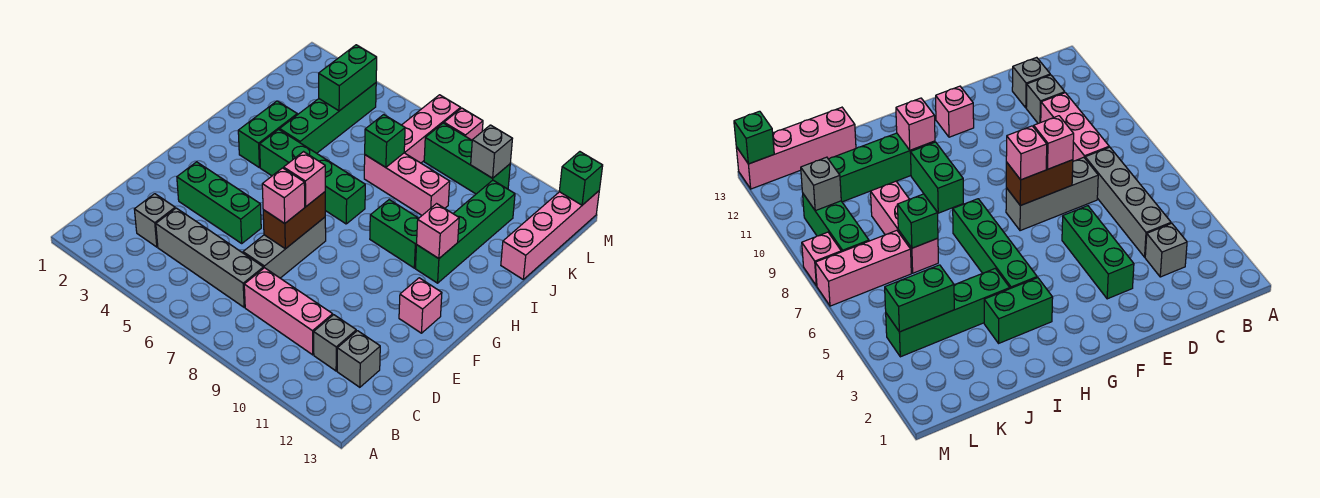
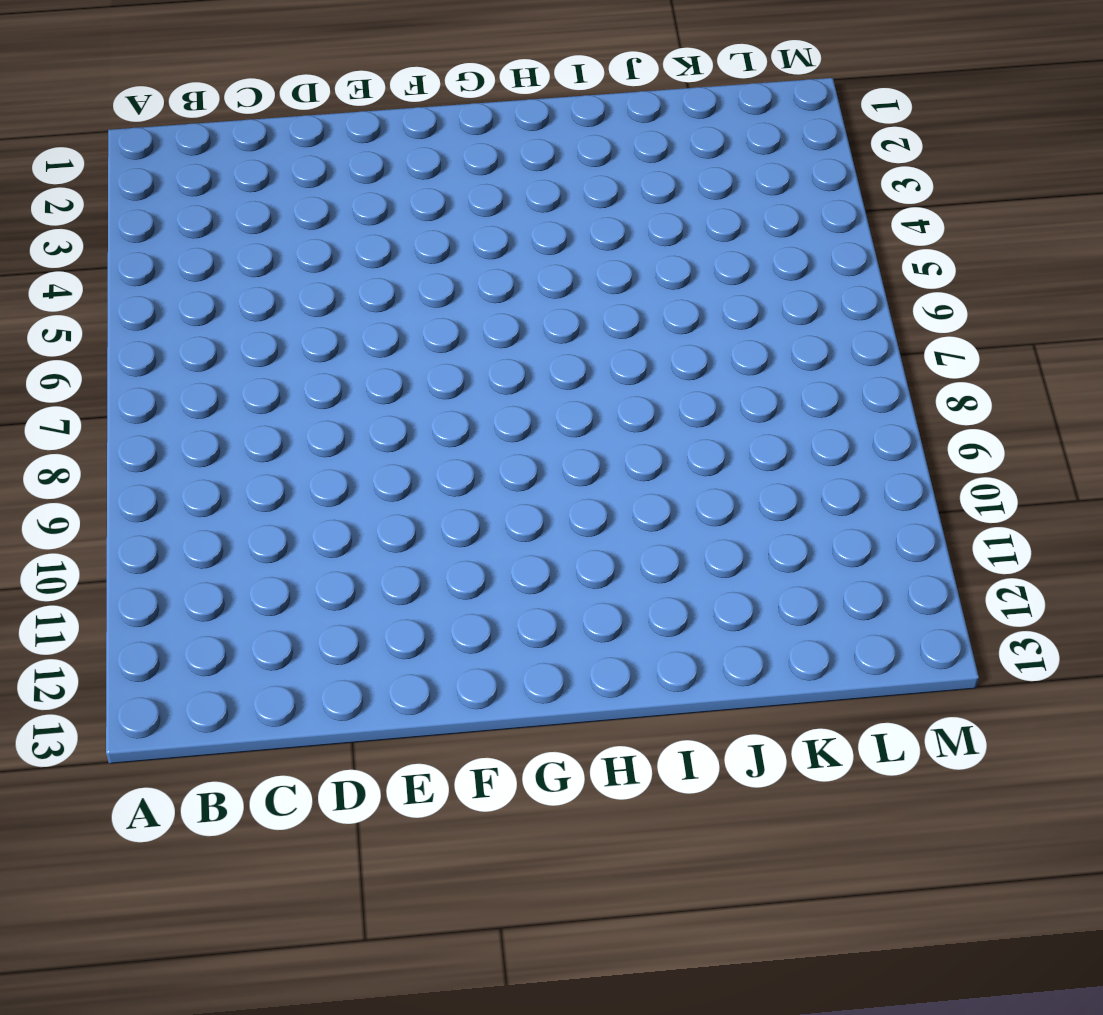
none -> grey 1x1 brick [134,194,175,247]
none -> grey 1x4 brick [156,208,263,307]
none -> pink 1x3 brick [244,268,333,355]

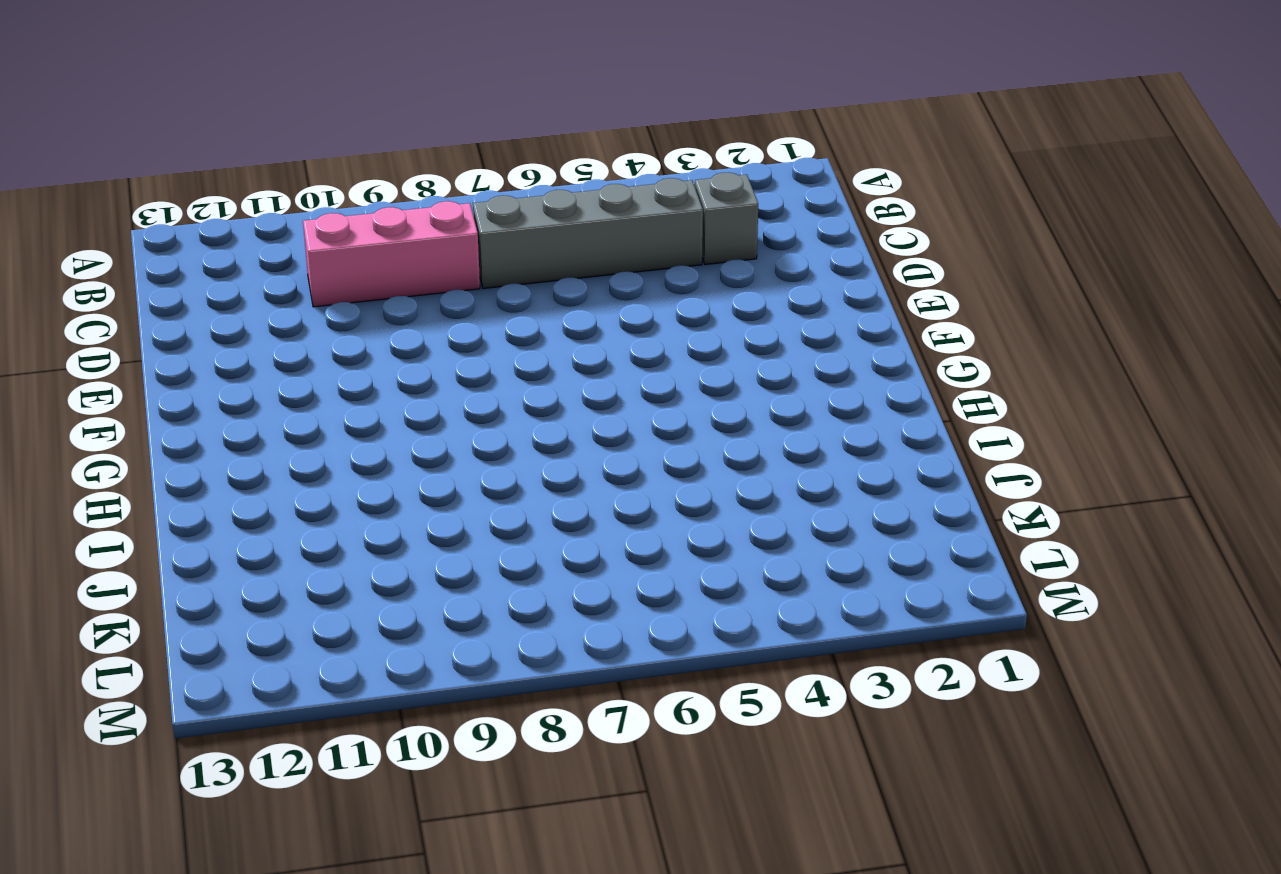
none -> grey 1x1 brick [314,315,356,371]
none -> grey 1x1 brick [337,331,380,387]
none -> grey 1x3 brick [243,217,326,278]

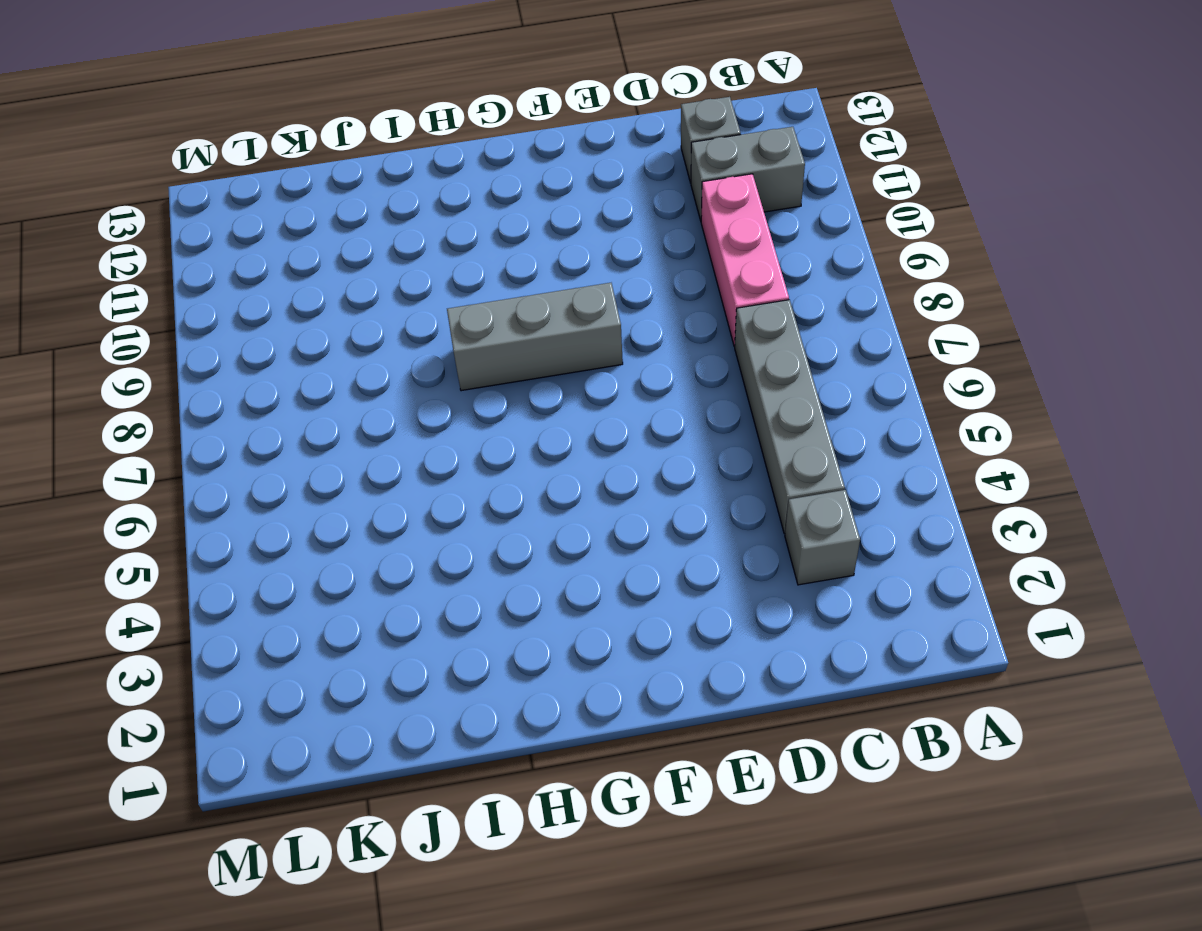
grey 1x2 brick [691,127,805,221] -> grey 1x1 brick [314,315,356,371]
grey 1x3 brick [447,283,623,391] -> grey 1x3 brick moved to [243,217,326,278]
none -> green 1x3 brick [177,162,261,243]
none -> pink 1x1 brick [399,278,442,333]
none -> green 1x2 brick [238,101,297,167]

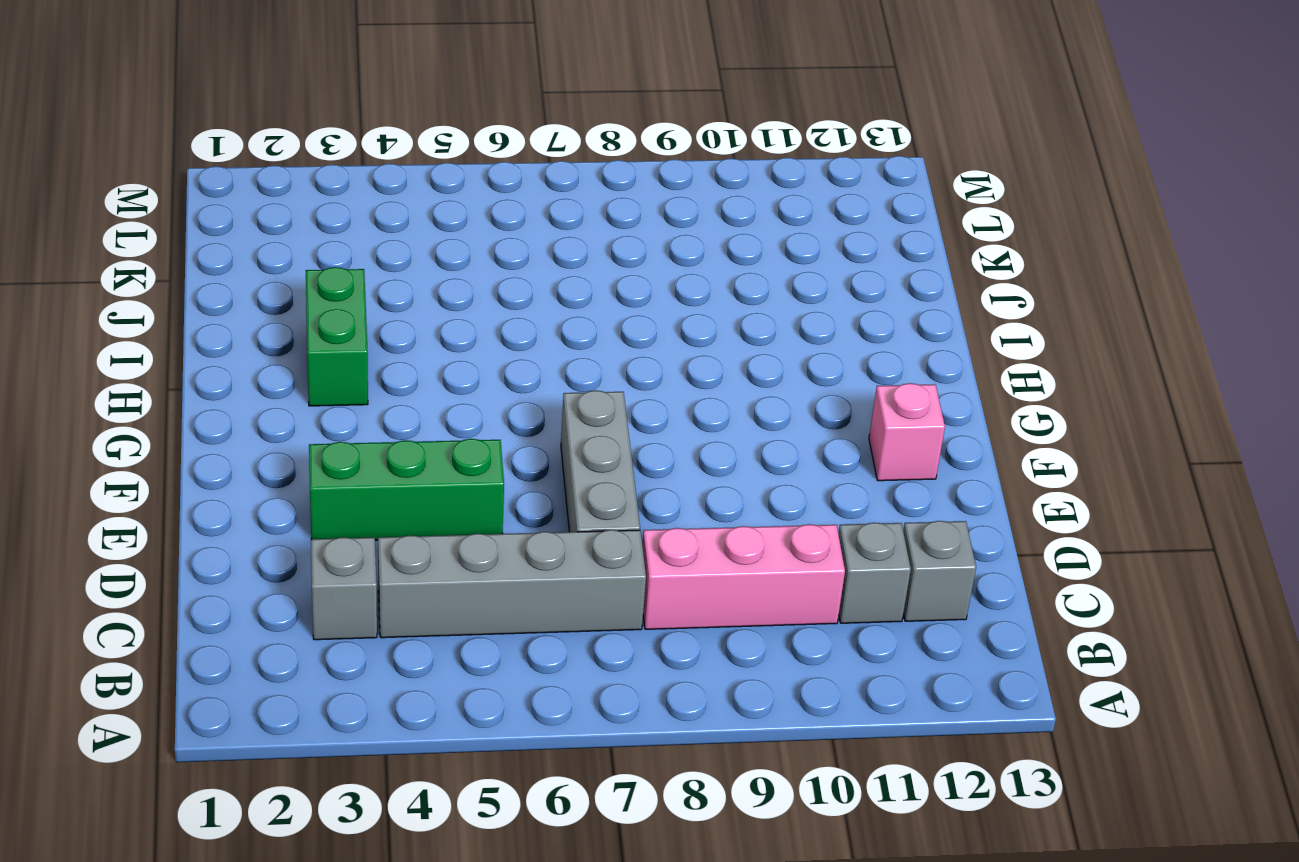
none -> green 1x4 brick [260,129,365,224]
none -> green 1x2 brick [370,200,419,268]
none -> green 1x4 brick [415,180,515,283]

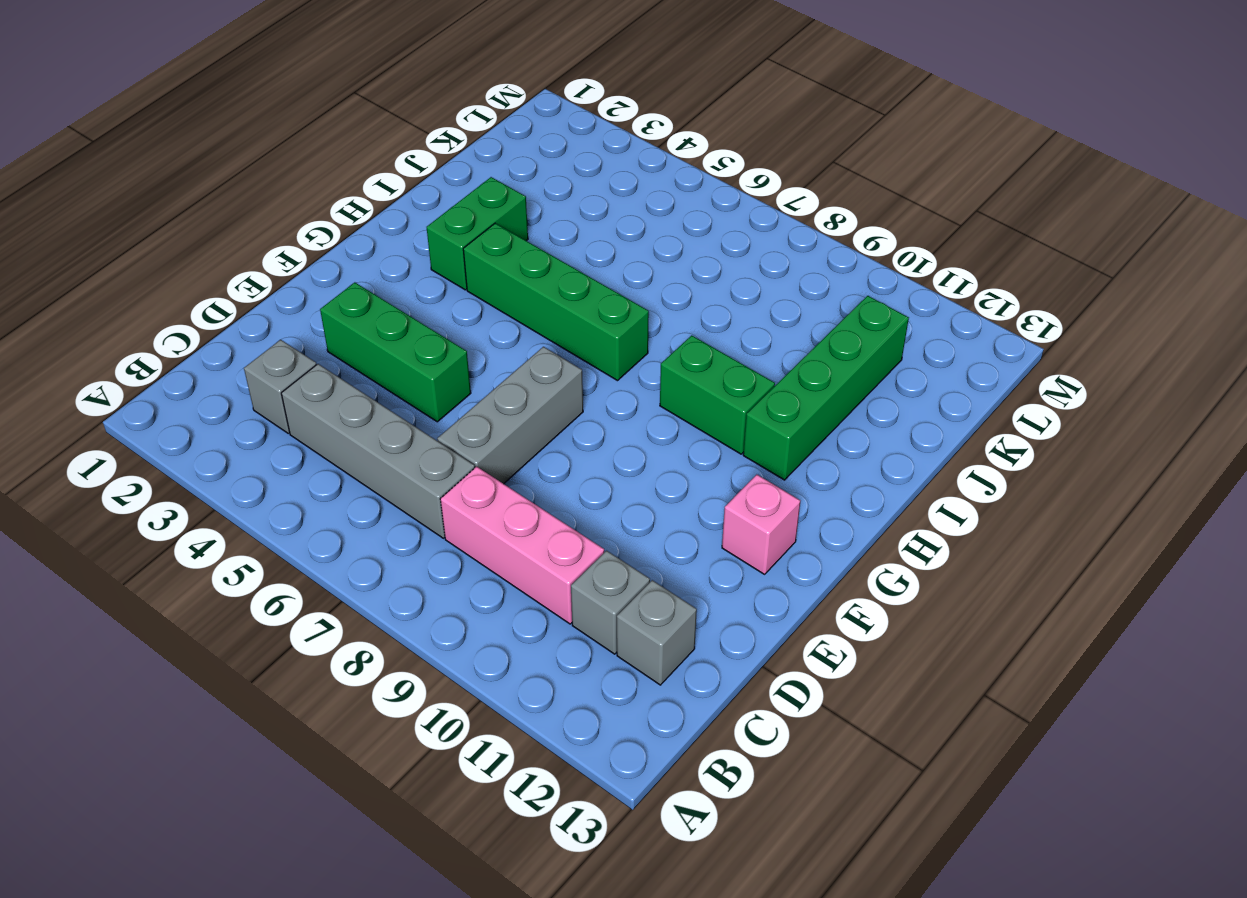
none -> green 1x4 brick [280,83,376,153]
none -> pink 1x3 brick [364,153,450,215]
none -> pink 1x4 brick [501,191,599,279]

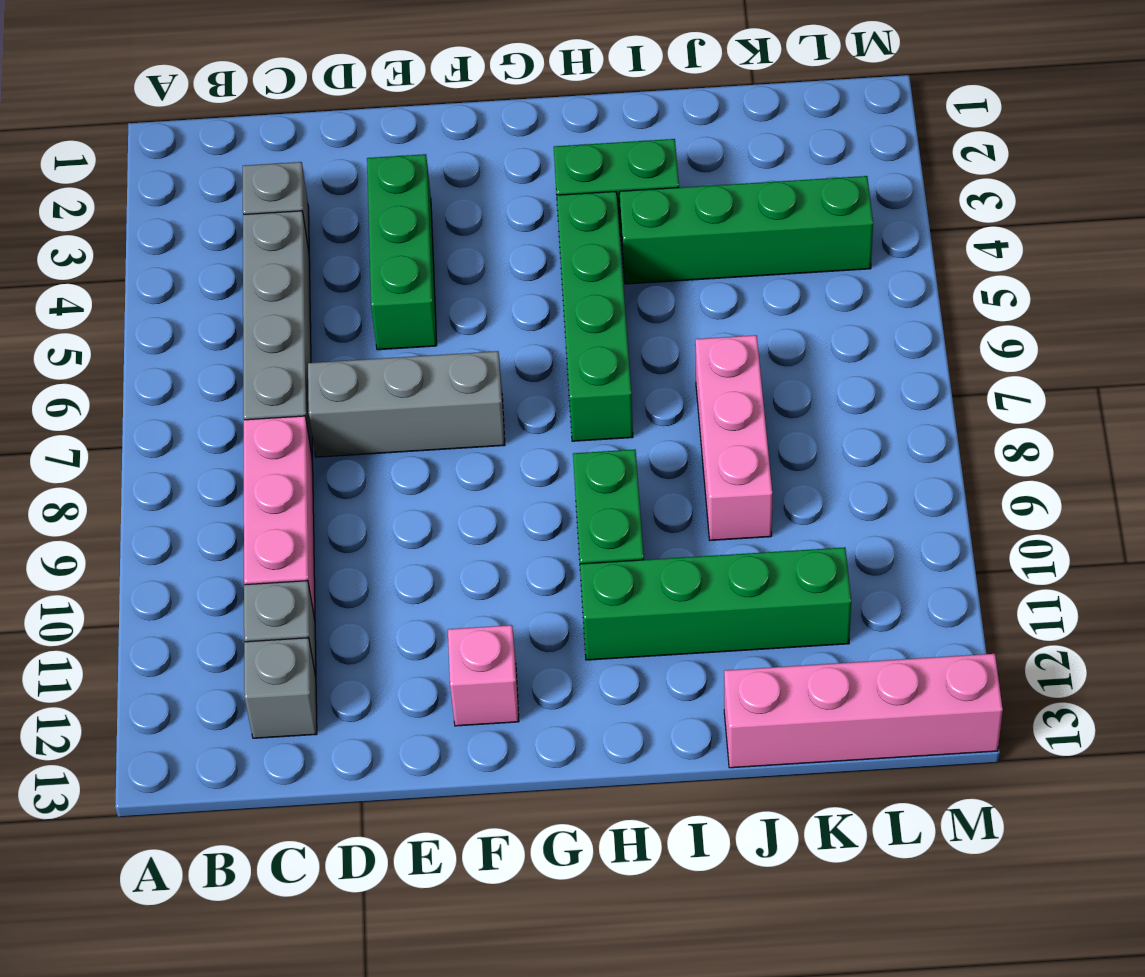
none -> pink 1x3 brick [402,95,461,163]
none -> green 1x3 brick [424,123,510,194]
none -> pink 1x1 brick [444,108,483,140]

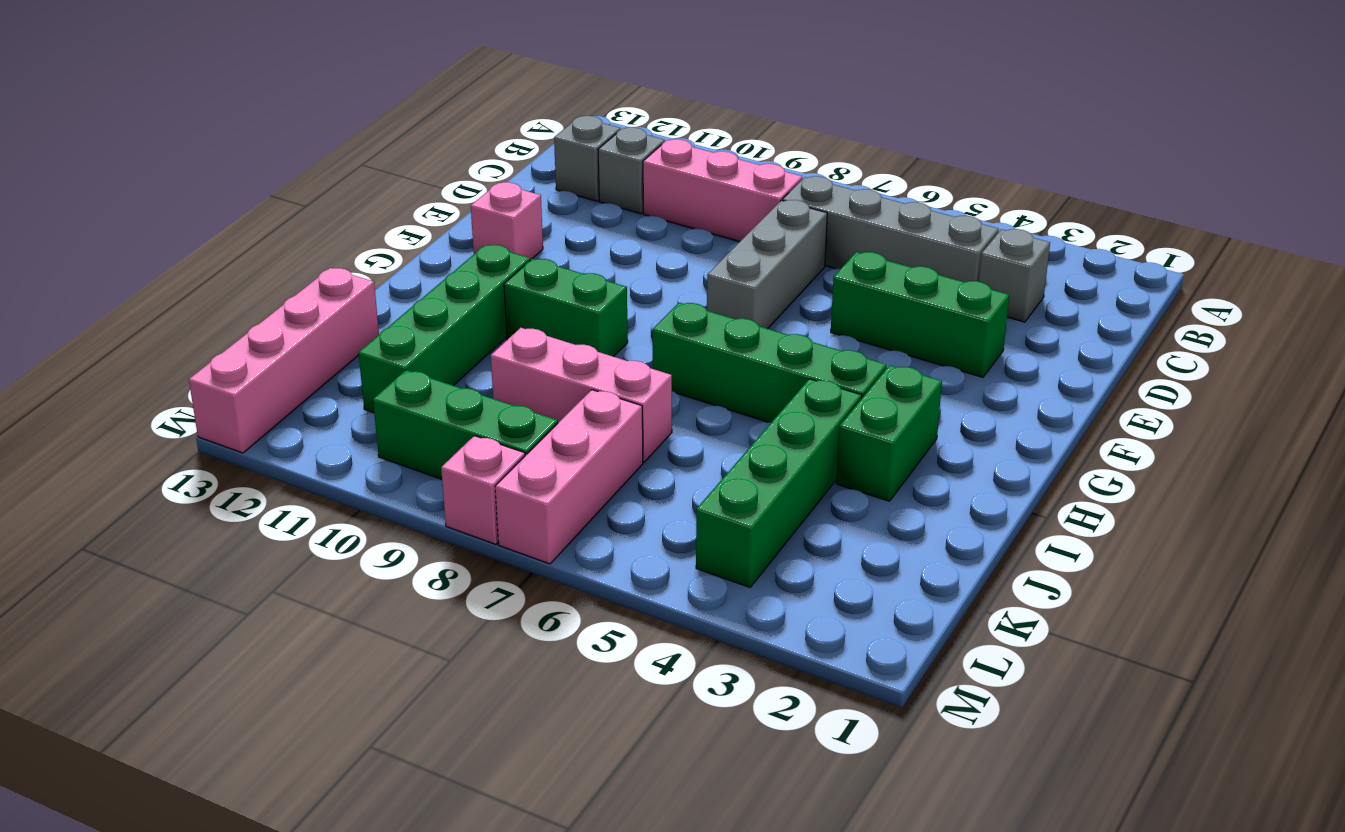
none -> brown 1x2 brick [263,192,325,249]
none -> pink 1x1 brick [417,204,459,259]
none -> green 1x1 brick [365,115,405,167]

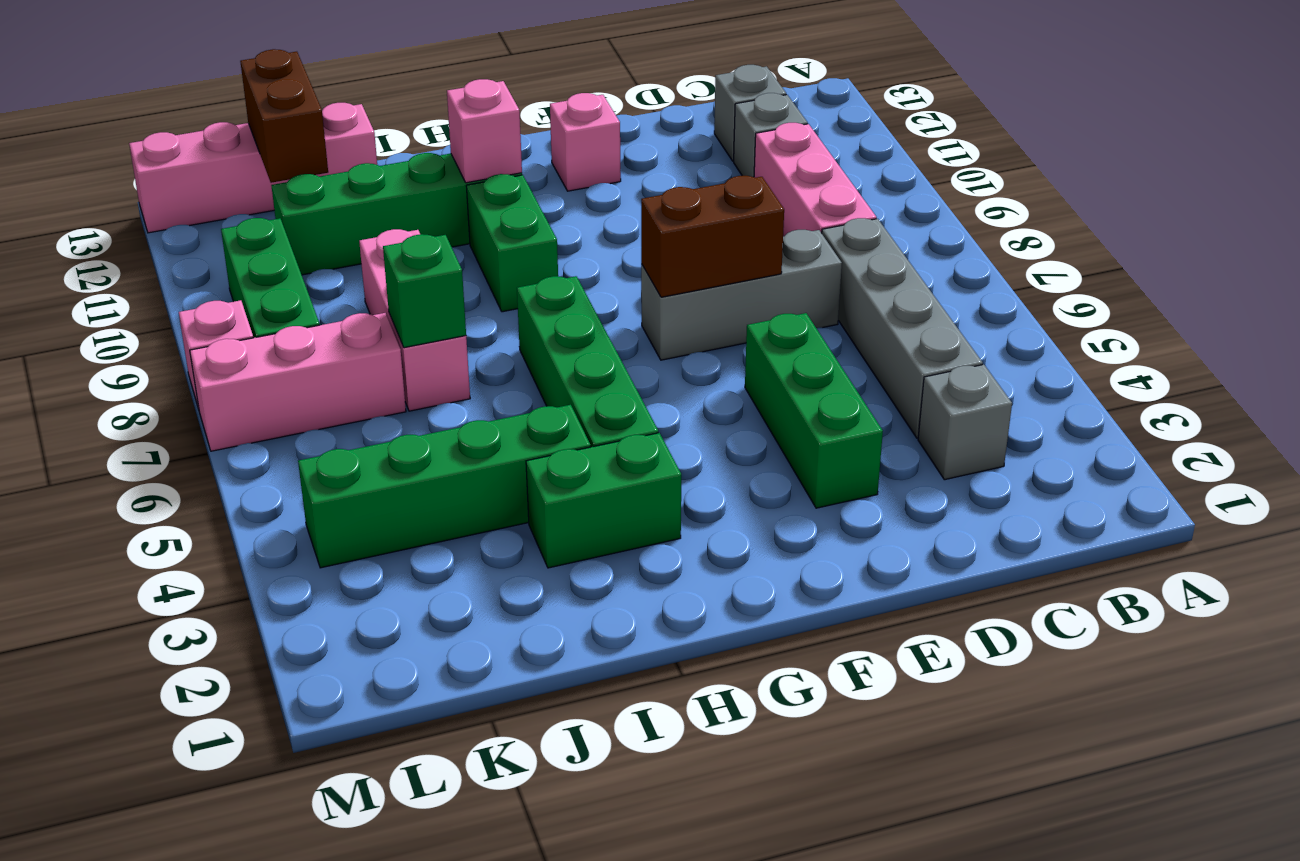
brown 1x2 brick [240,49,328,183] -> none
none -> green 1x2 brick [319,45,377,111]
none -> grey 1x1 brick [471,125,512,178]
none -> green 1x1 brick [559,152,603,205]

